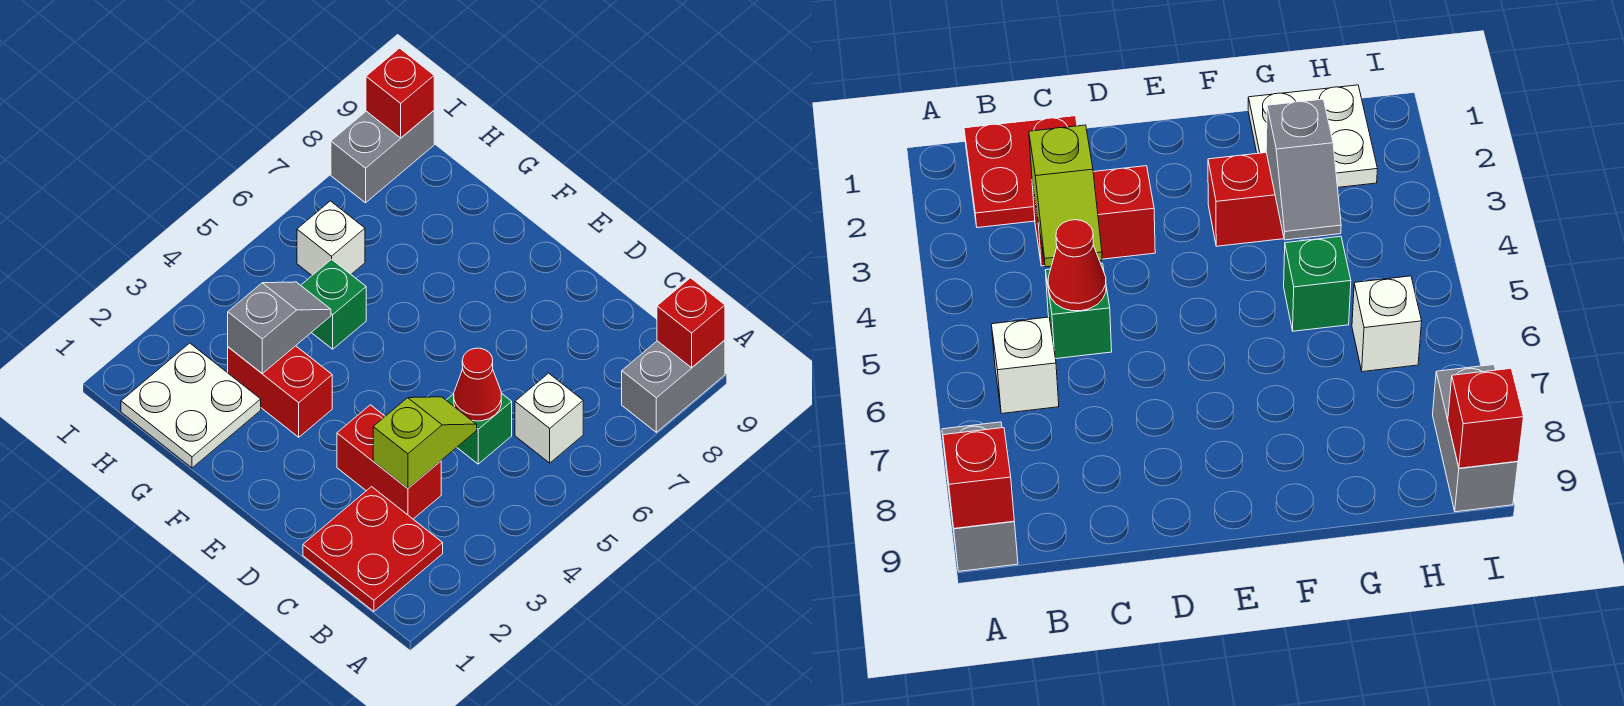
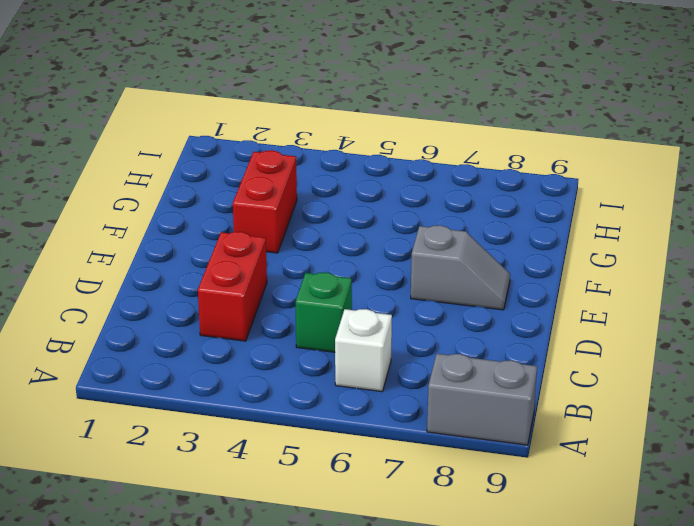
grey 1x2 slope [411,225,510,310] -> grey 1x2 slope moved to [228,282,331,373]
none -> red 2x2 plate [303,487,443,611]
none -> white 2x2 plate [121,343,261,468]
none -> green 1x1 brick [301,259,366,349]

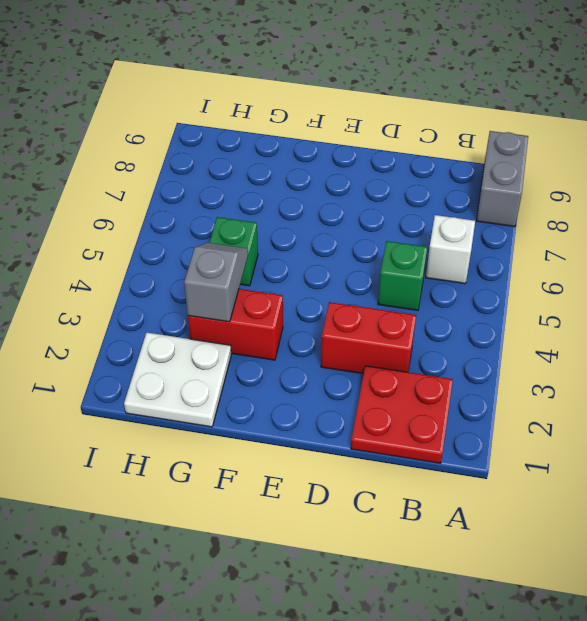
none -> white 1x1 brick [297,201,365,275]
none -> grey 1x2 brick [331,111,434,203]
none -> red 1x1 brick [657,278,725,368]

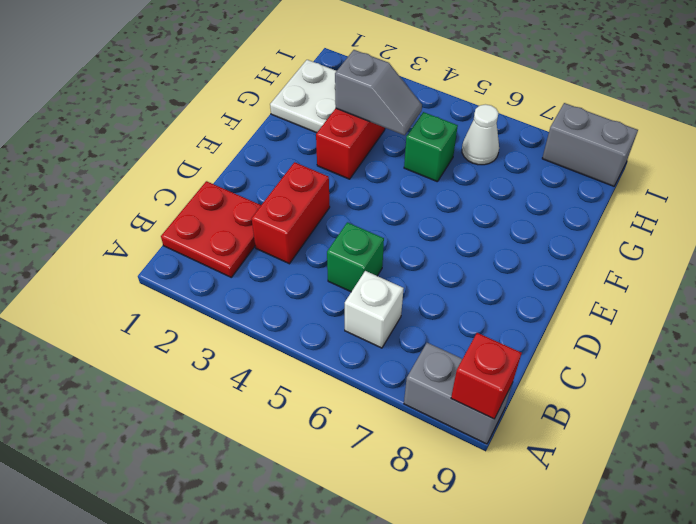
white 1x1 cone [462,104,499,165] -> white 1x1 brick [297,201,365,275]
none -> lime 1x2 slope [373,397,477,488]
none -> red 1x1 cone [454,348,501,421]
none -> red 1x1 brick [366,48,434,138]

